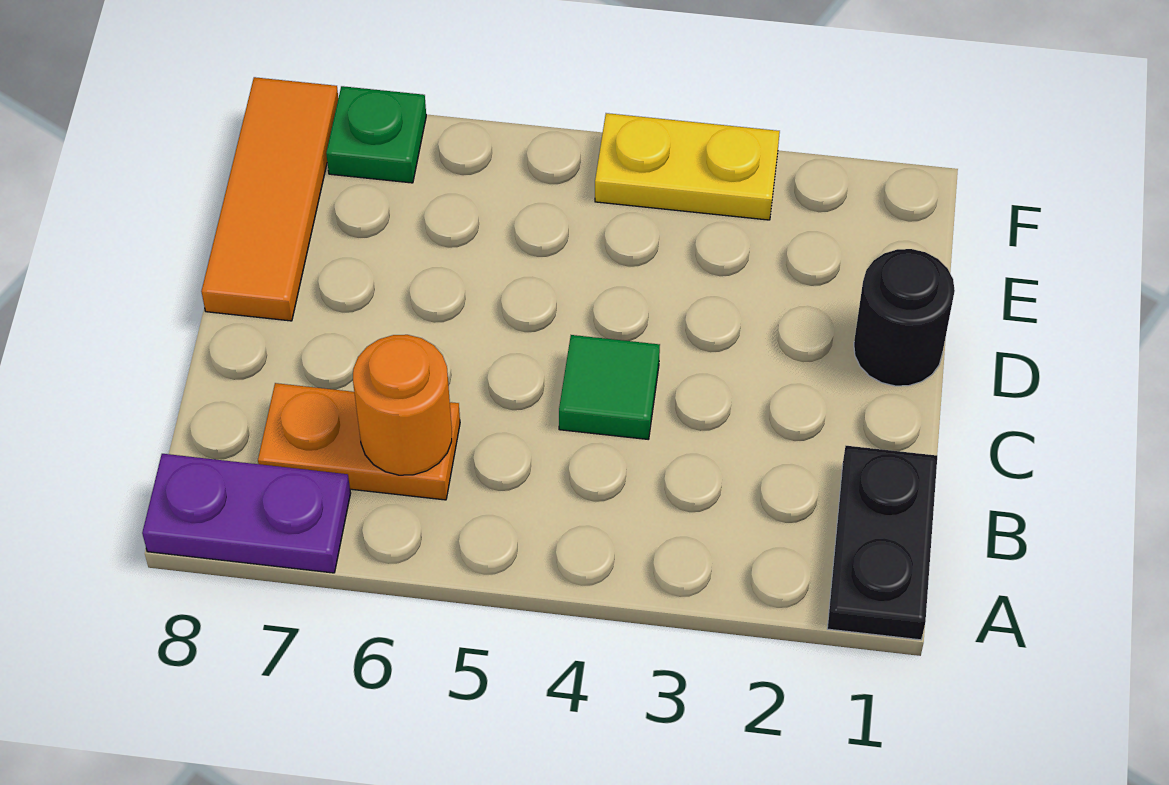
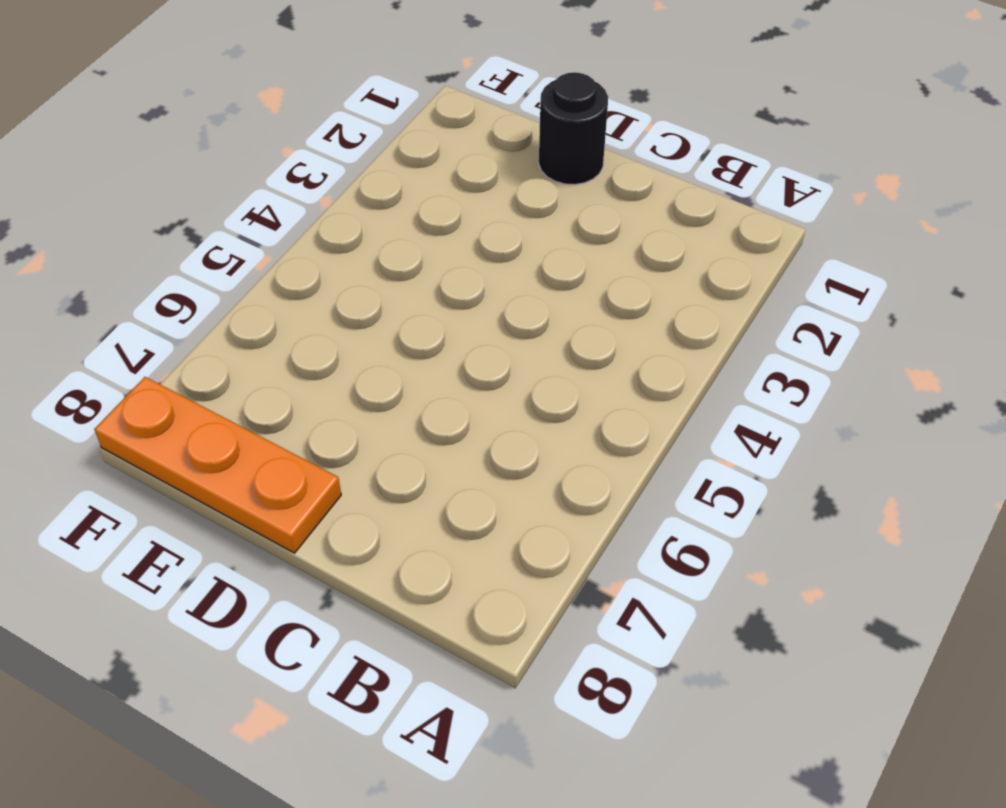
orange 1x3 plate [94,377,341,553] -> orange 1x3 tile [201,77,338,321]
none -> black 1x2 plate [827,446,937,640]
none -> purple 1x2 plate [142,454,351,573]

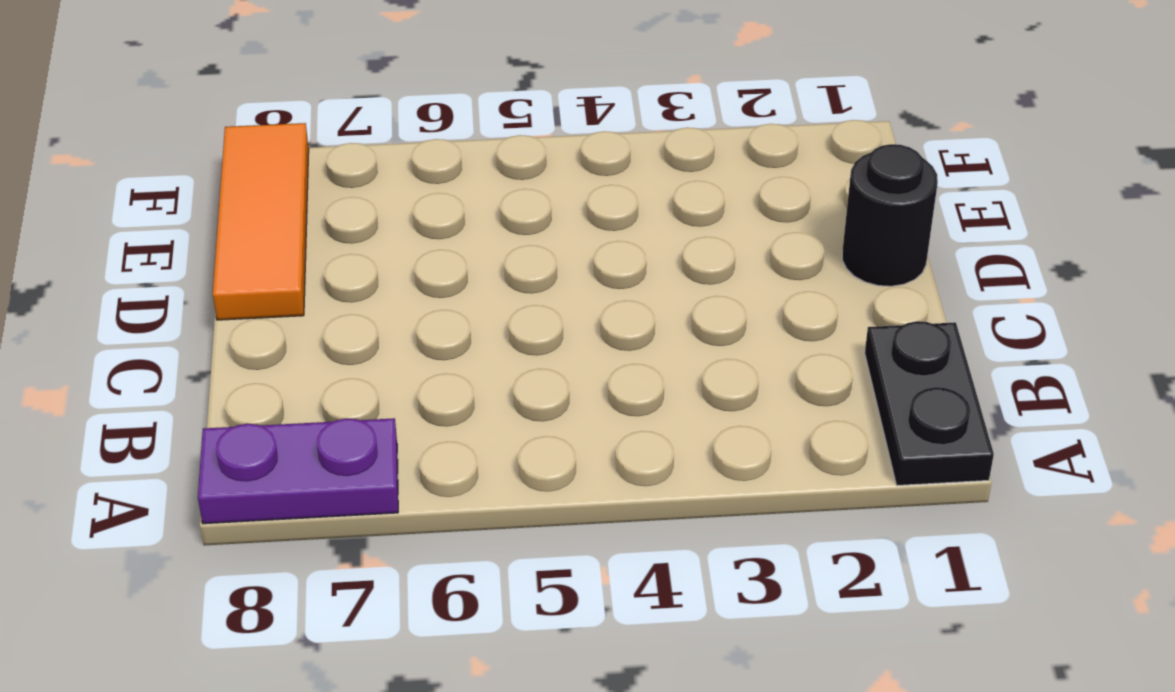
none -> orange 1x2 plate [258,383,460,500]
none -> green 1x1 tile [559,335,660,439]

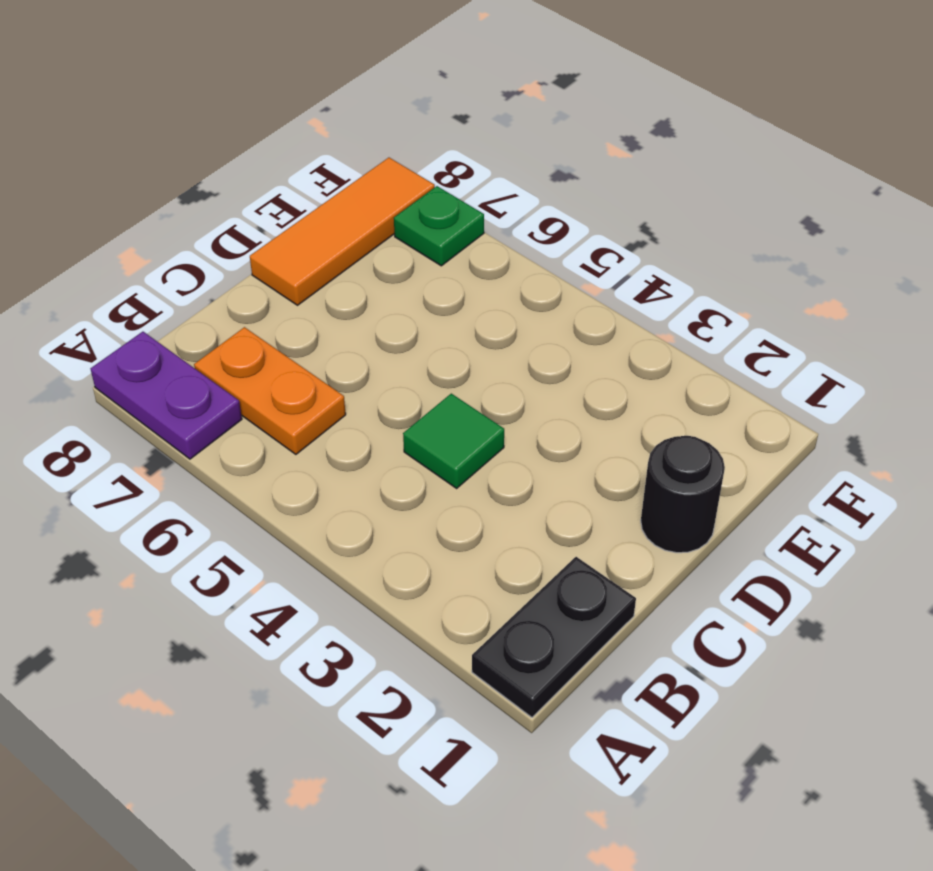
none -> yellow 1x2 plate [595,113,780,220]
none -> orange 1x1 round brick [353,335,452,475]

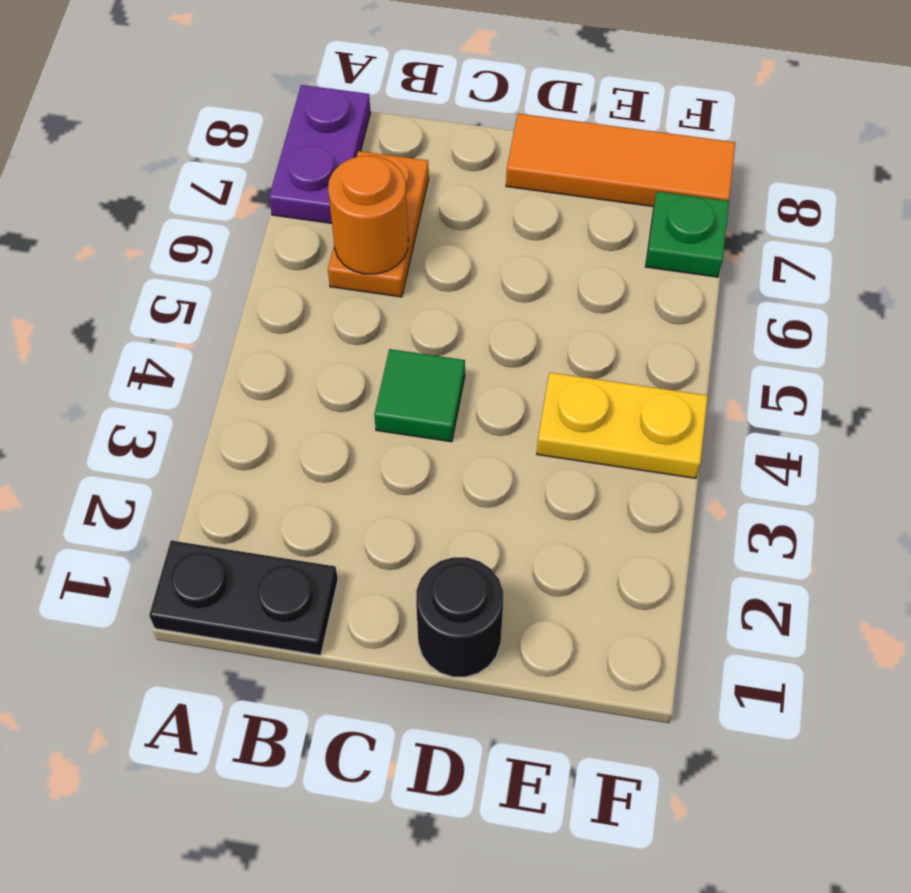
yellow 1x2 plate [537,372,708,478] -> yellow 1x2 plate turned to [595,113,780,220]

